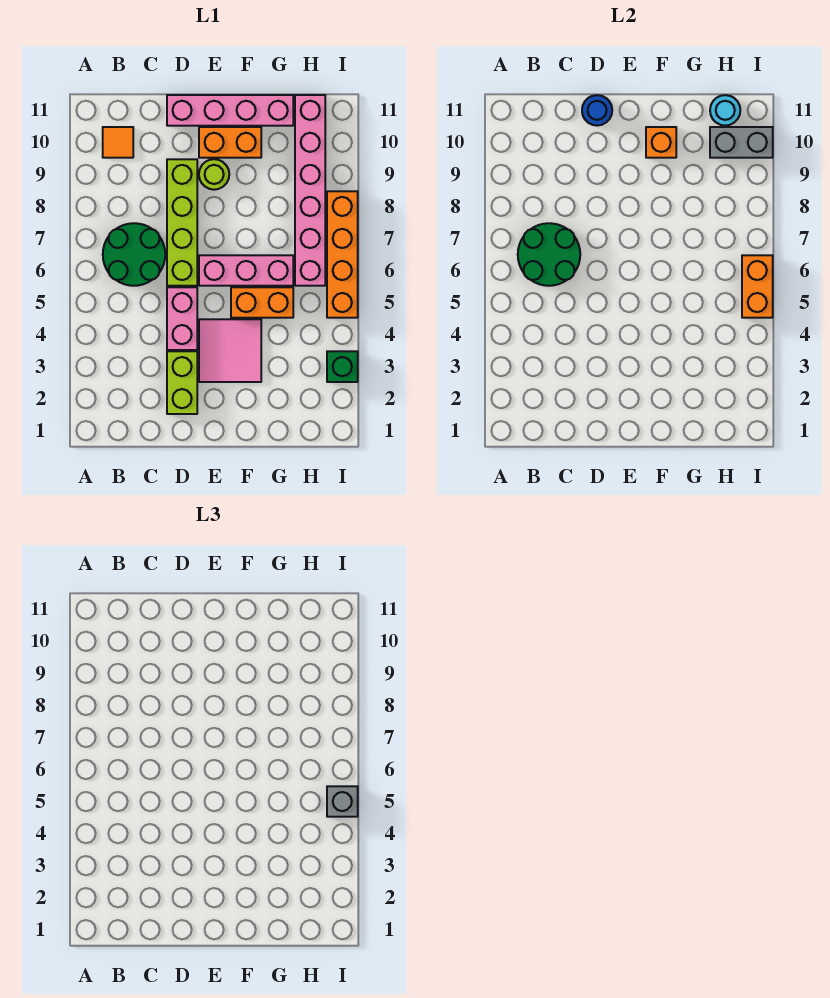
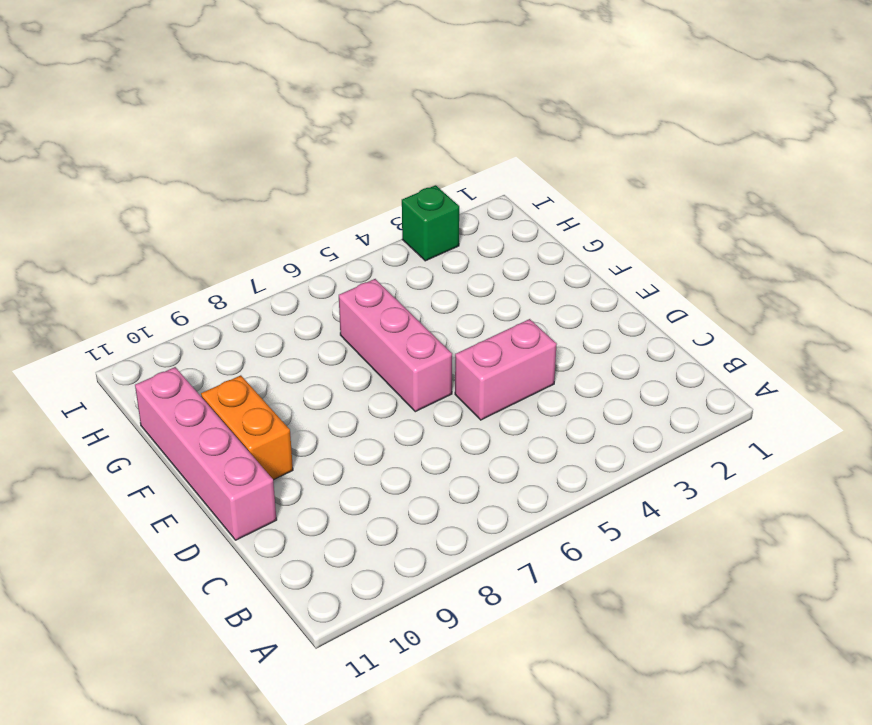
none -> green 2x2 round brick [103,223,165,286]
none -> orange 1x1 tile [103,127,133,158]
none -> lime 1x2 brick [167,351,197,414]

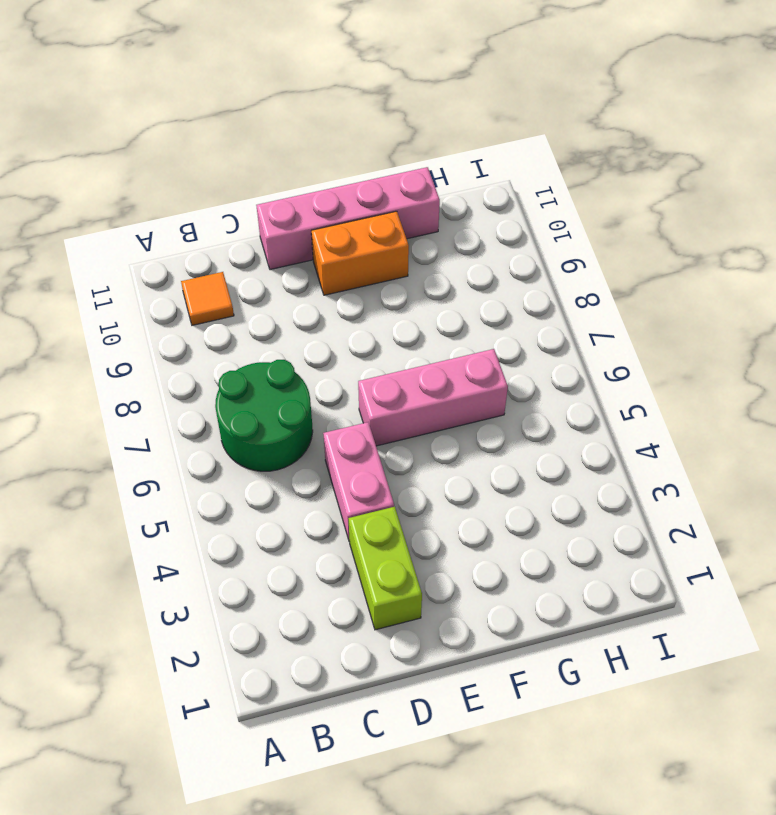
none -> lime 1x4 brick [167,159,197,286]
none -> pink 2x2 tile [199,319,261,382]
none -> lime 1x1 round brick [199,159,229,190]

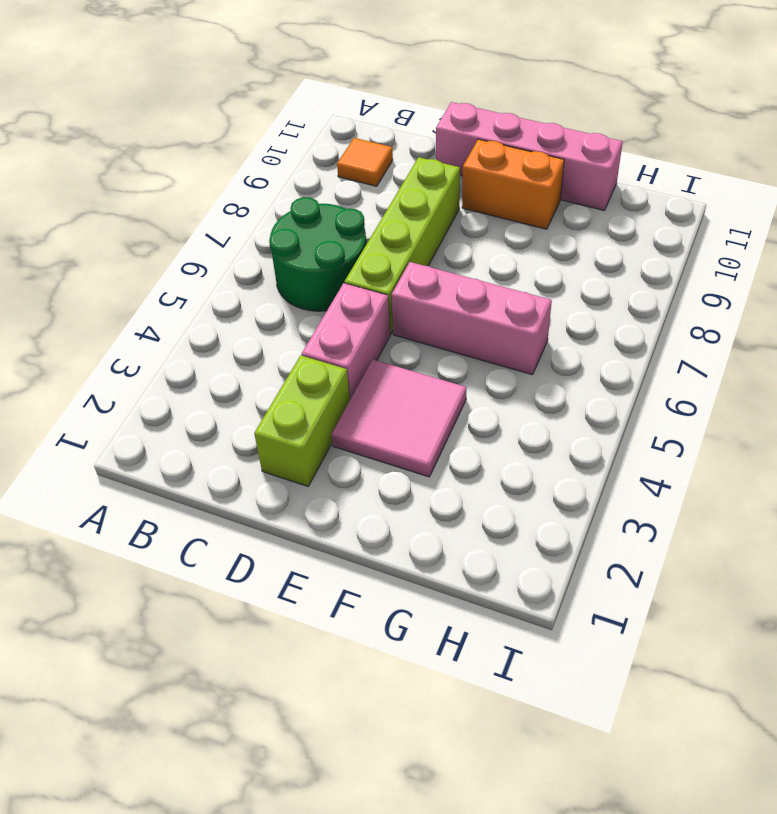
none -> lime 1x1 round brick [199,159,229,190]
none -> orange 1x2 brick [231,287,293,318]
none -> pink 1x6 brick [295,95,325,286]

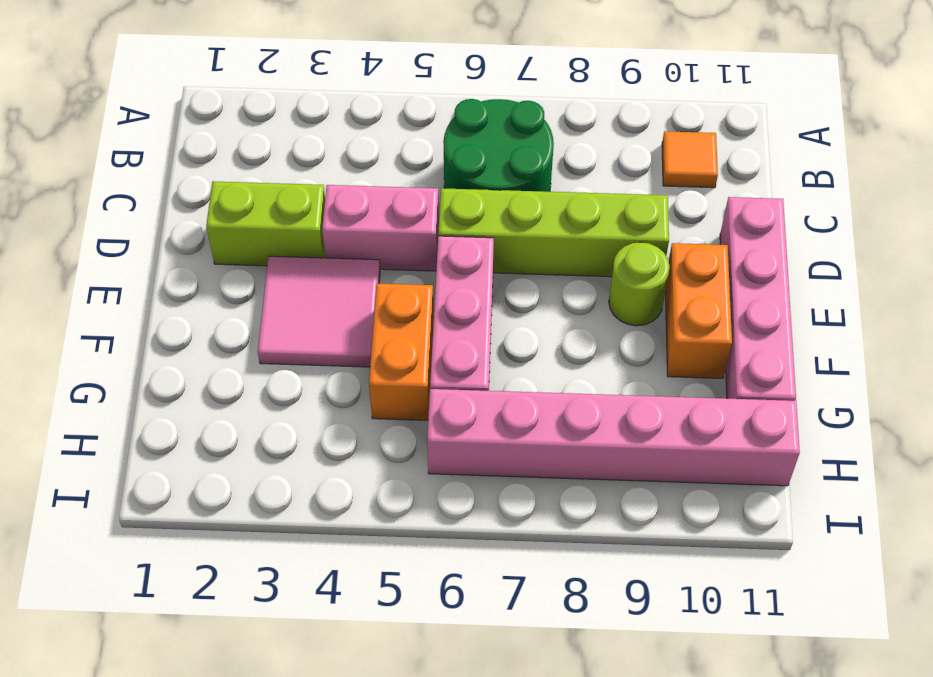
none -> green 1x1 brick [327,351,358,382]
none -> orange 1x4 brick [327,191,358,318]
none -> green 2x2 round brick [518,223,580,286]

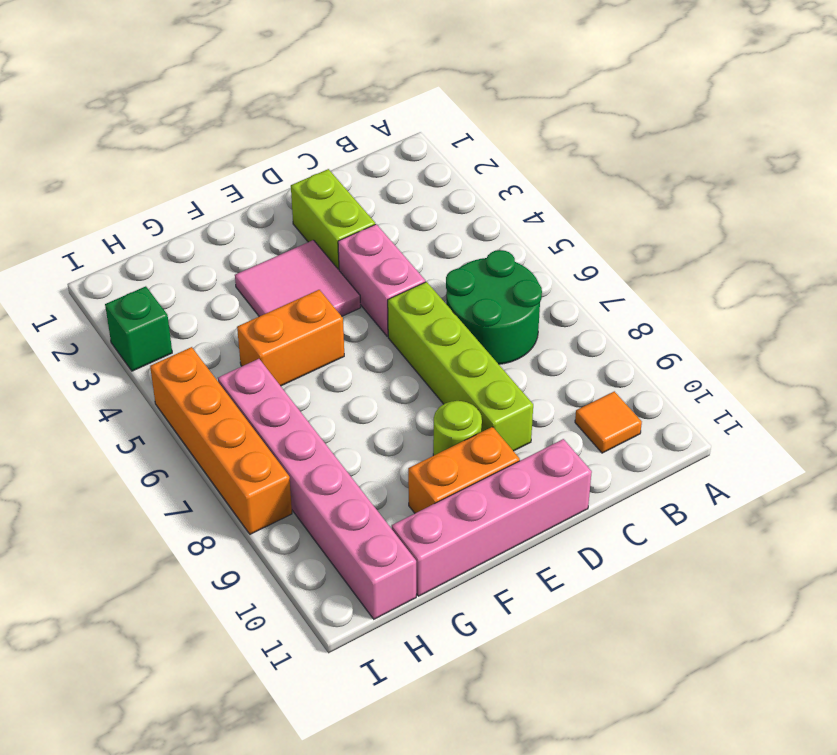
none -> pink 1x3 brick [199,255,293,286]
none -> green 2x2 round brick [518,223,580,286]
none -> blue 1x1 round brick [582,95,612,126]

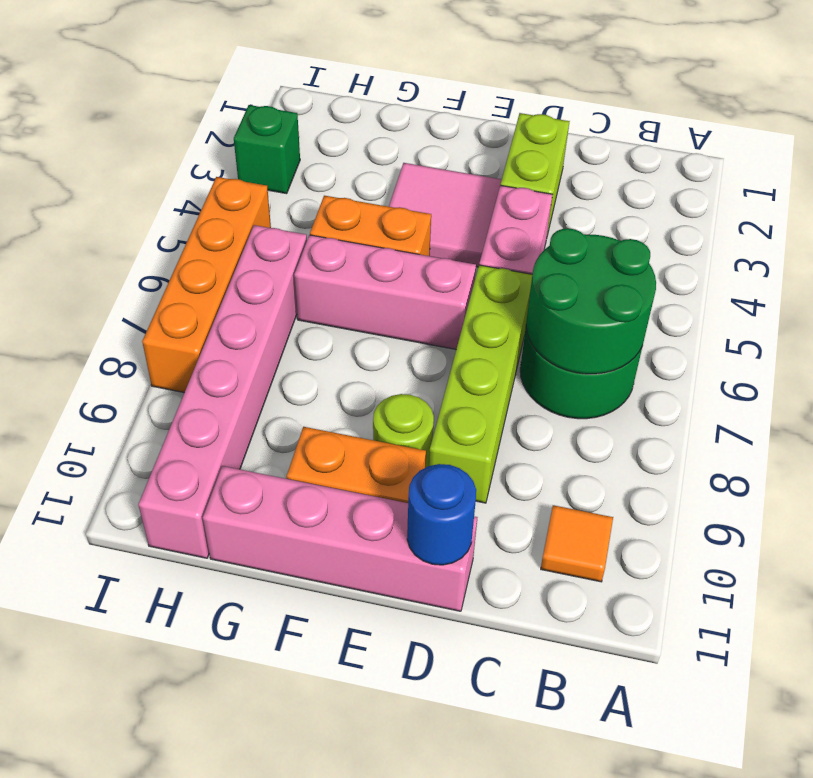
none -> orange 1x1 brick [646,127,676,158]
none -> grey 1x2 brick [710,127,773,158]
none -> cyan 1x1 round brick [710,95,740,126]

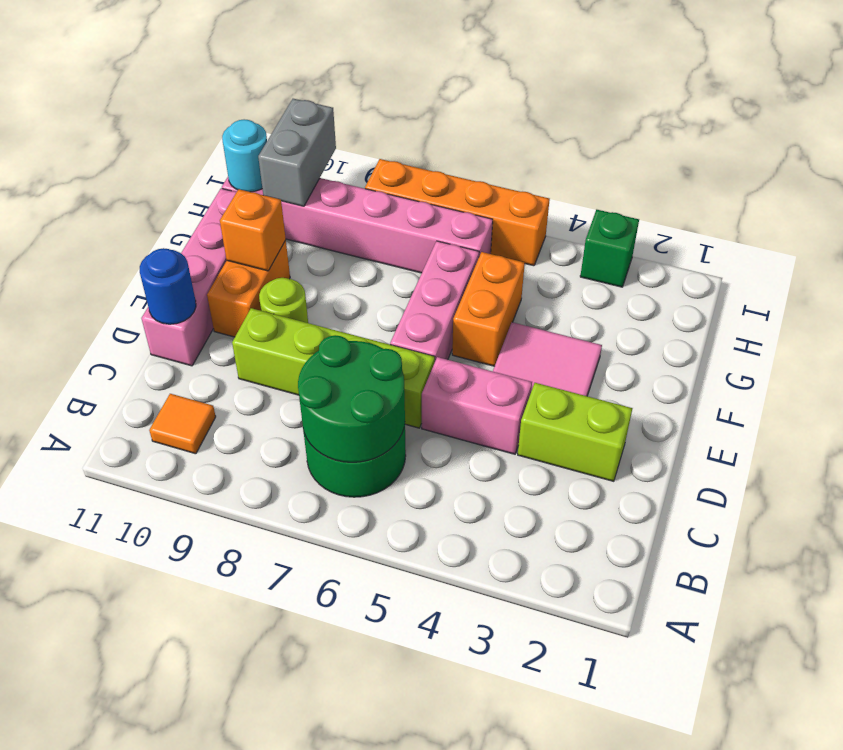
none -> orange 1x2 brick [742,255,773,318]
none -> grey 1x1 brick [327,786,358,817]

